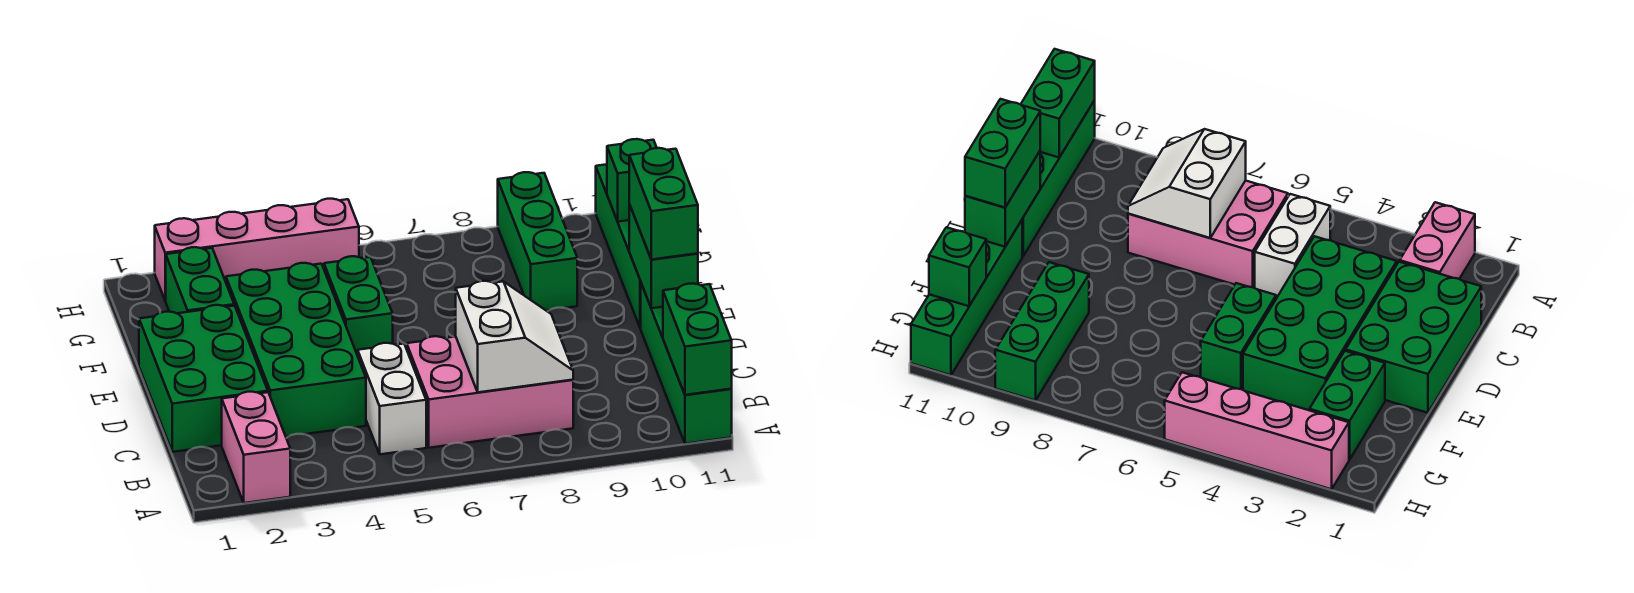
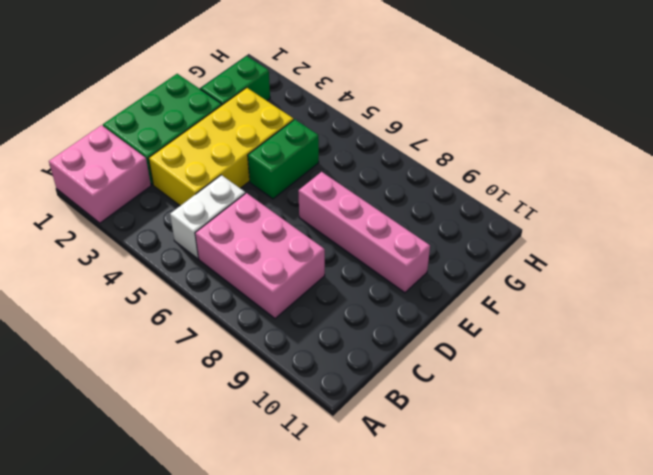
pink 2x2 brick [49,125,151,223] -> pink 1x2 brick [222,392,290,503]
yellow 2x4 brick [149,88,294,206] -> green 2x4 brick [226,263,366,437]
pink 1x4 brick [298,172,430,293] -> pink 1x4 brick moved to [155,199,359,301]
none -> green 1x4 brick [641,284,732,444]
none -> green 1x4 brick [596,164,641,328]
none -> green 1x3 brick [498,172,577,310]

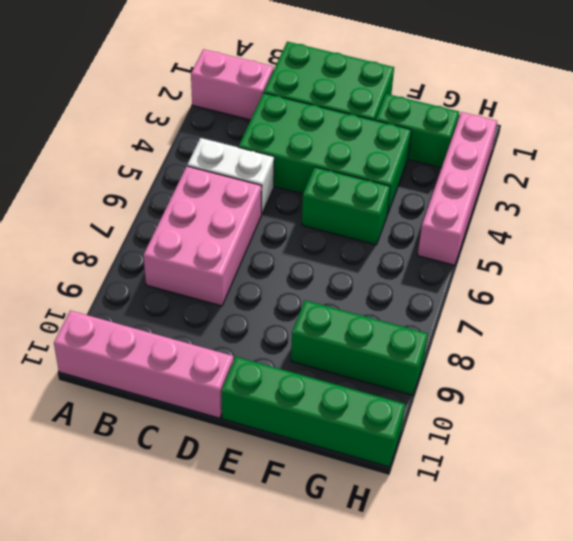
pink 1x4 brick [54,310,233,418] -> green 1x4 brick [641,284,732,444]
none -> green 1x2 brick [663,283,732,395]
none -> white 2x2 slope [456,281,573,392]
none -> green 1x2 brick [629,204,698,308]

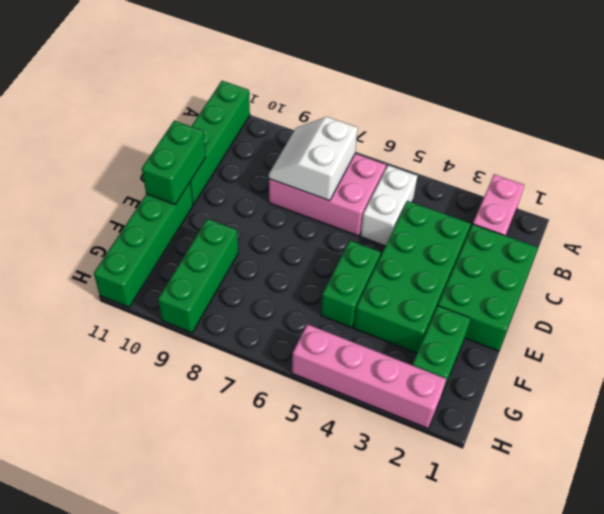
none -> green 1x2 brick [663,283,732,395]
none -> green 1x1 brick [607,139,657,222]
none -> green 1x2 brick [629,148,698,259]

